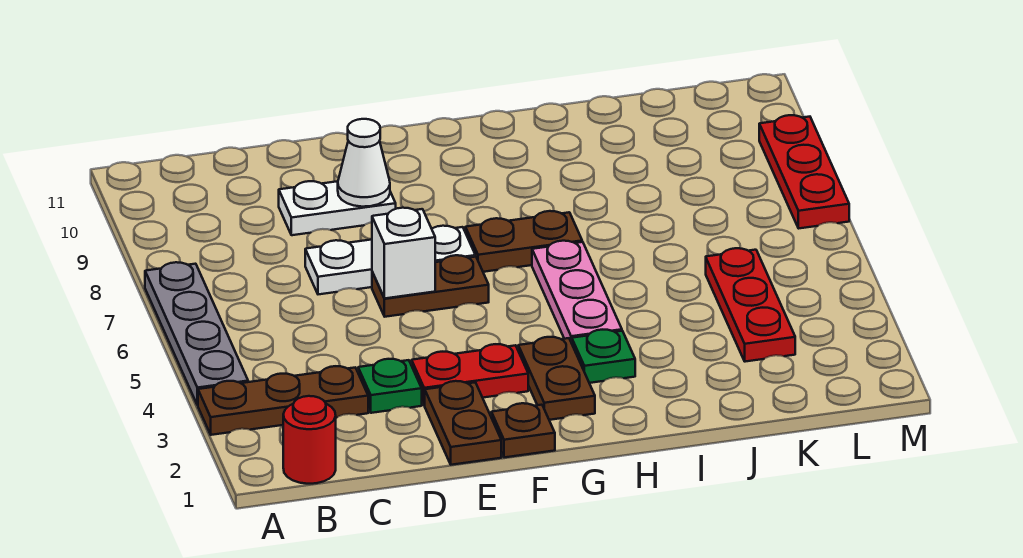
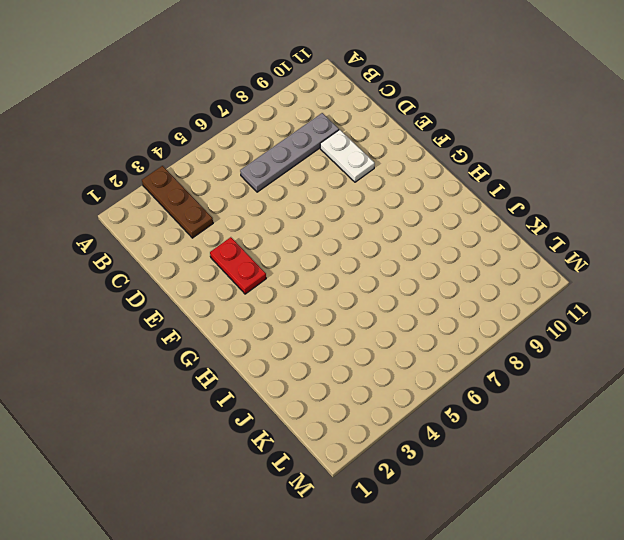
grey 1x4 plate [240,113,339,192] -> grey 1x4 plate moved to [145,262,248,405]
none -> red 1x1 round brick [283,396,336,484]
none -> green 1x1 plate [358,359,422,413]
none -> white 1x3 plate [305,226,475,294]

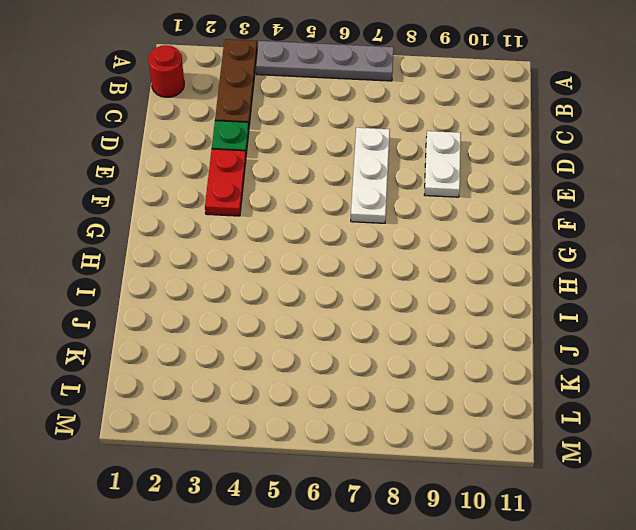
none -> brown 1x2 plate [425,381,501,465]
none -> brown 1x2 plate [372,255,489,317]
none -> brown 1x1 plate [491,403,555,457]

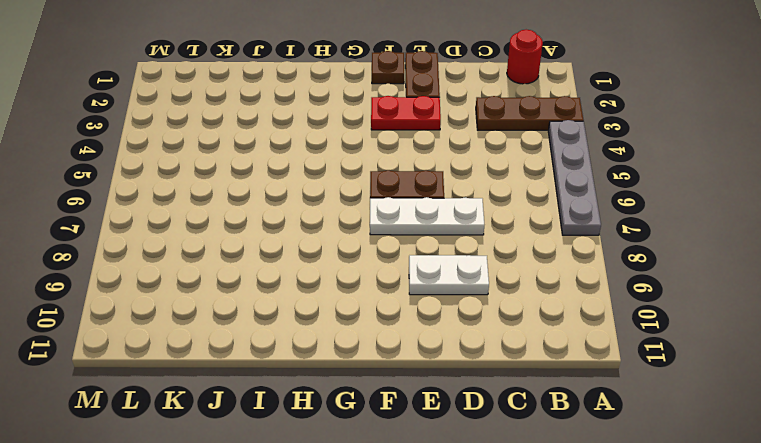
none -> green 1x1 plate [358,359,422,413]
none -> brown 1x2 plate [518,337,595,420]
none -> brown 1x2 plate [465,211,582,272]

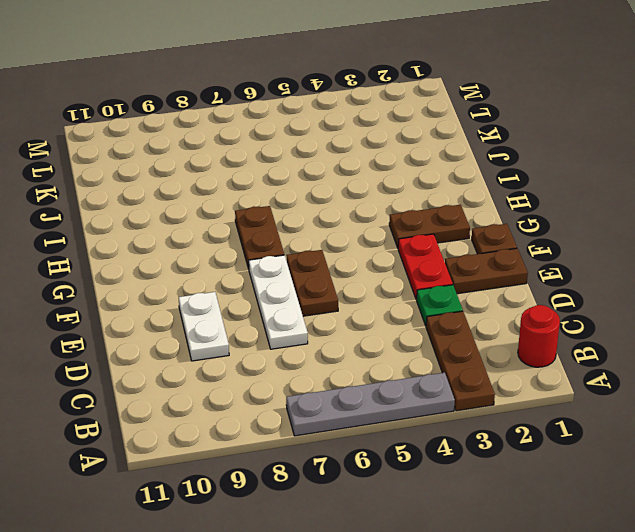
none -> green 1x1 plate [572,330,635,383]
none -> pink 1x3 plate [532,241,622,343]
none -> red 1x3 plate [706,248,795,362]

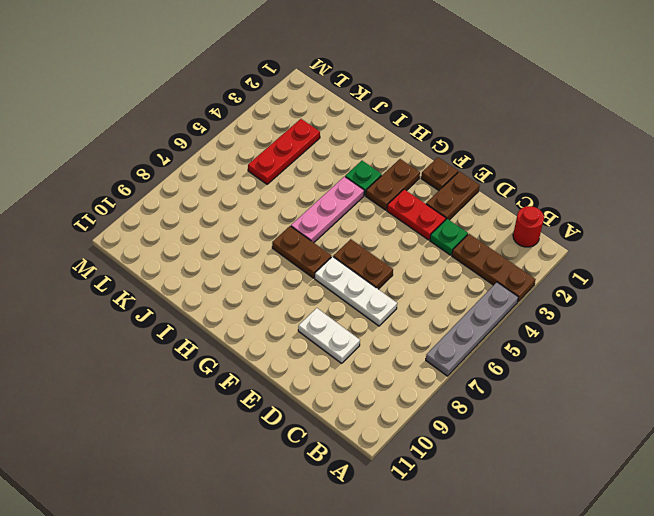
none -> red 1x3 plate [759,115,849,228]
none -> white 1x1 brick [372,208,435,298]
none -> white 1x1 cone [338,119,390,207]

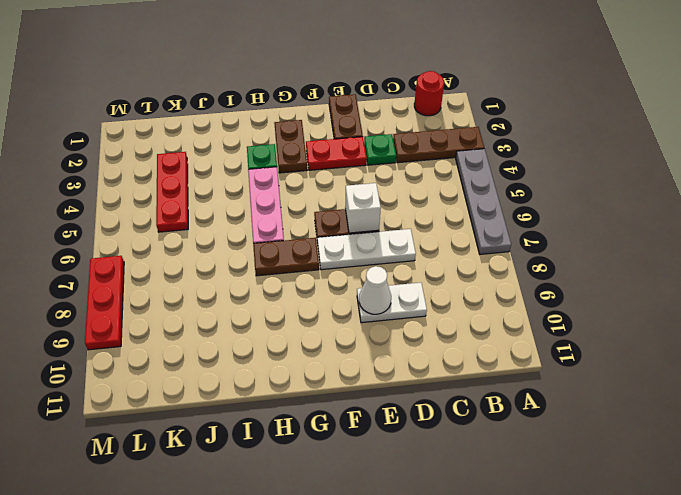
none -> brown 1x1 plate [491,403,555,457]

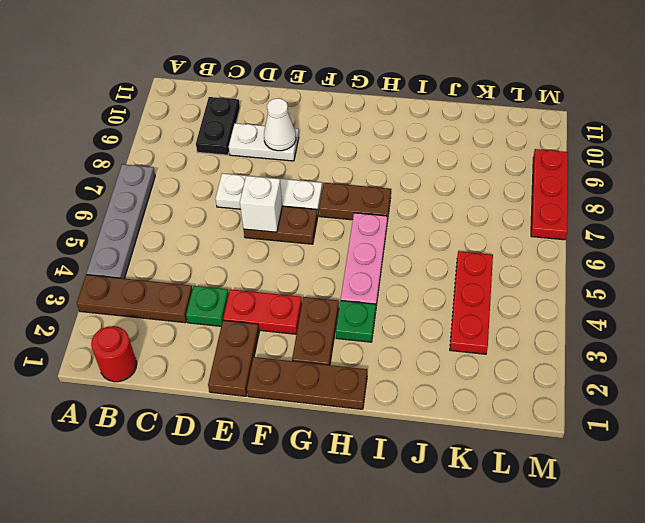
black 1x2 plate [196,97,240,155] -> none
brown 1x3 plate [247,357,367,409] -> brown 1x1 plate [491,403,555,457]

